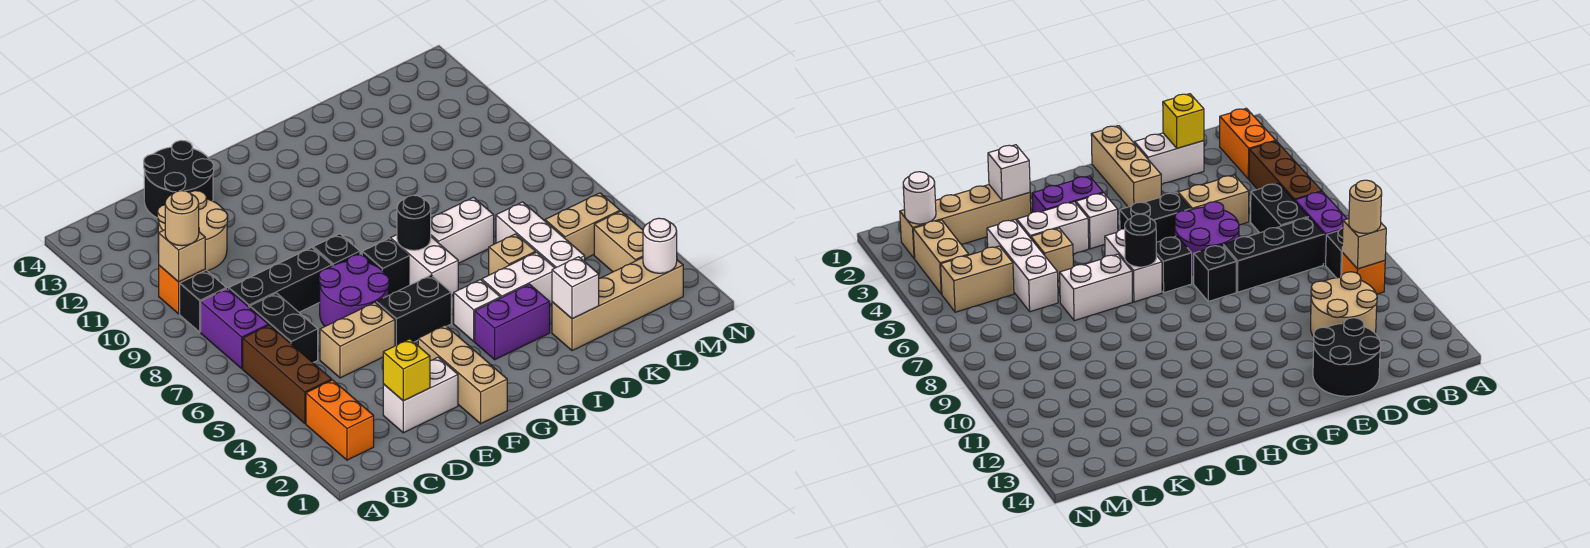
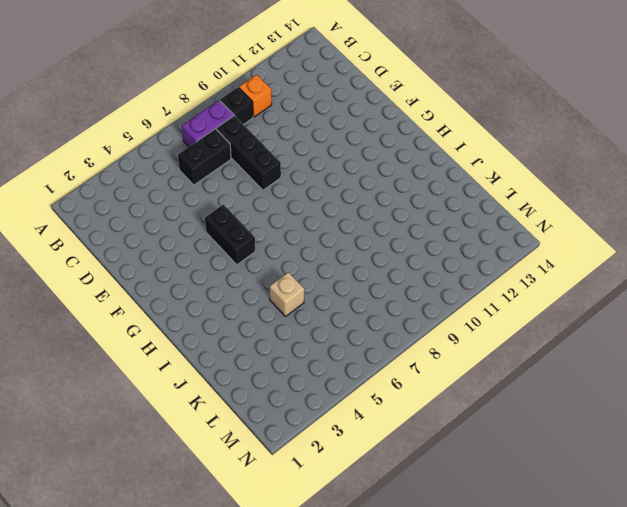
none -> orange 1x2 brick [306,380,374,460]
none -> brown 1x3 brick [243,325,332,423]
none -> tan 2x2 round brick [157,191,228,271]
none -> white 1x2 brick [383,357,458,433]

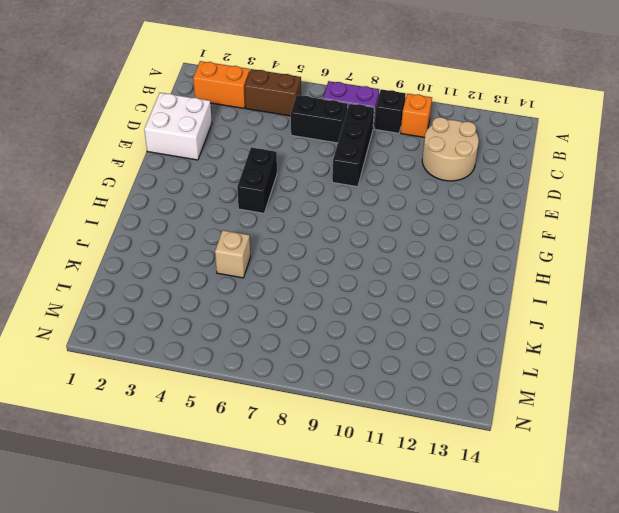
brown 1x2 brick [245,69,301,116] -> brown 1x3 brick [243,325,332,423]
white 2x2 brick [144,93,212,160] -> white 1x2 brick [383,357,458,433]
none -> tan 1x2 brick [320,302,395,378]
none -> black 2x2 round brick [144,140,214,218]
none -> purple 2x2 round brick [319,255,389,326]
none -> tan 1x3 brick [418,325,507,424]

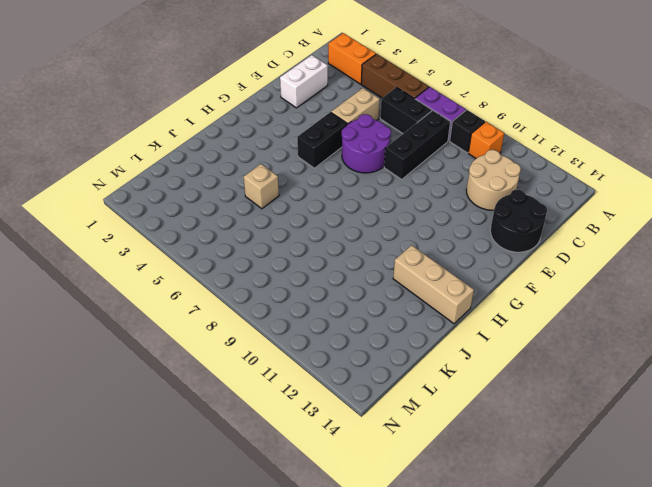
tan 1x3 brick [393,245,474,324] -> tan 1x3 brick moved to [418,325,507,424]
none -> black 1x1 brick [313,234,360,266]
none -> black 1x1 brick [362,239,409,295]
none -> purple 1x2 brick [475,284,550,360]
none -> white 1x1 brick [454,280,500,341]

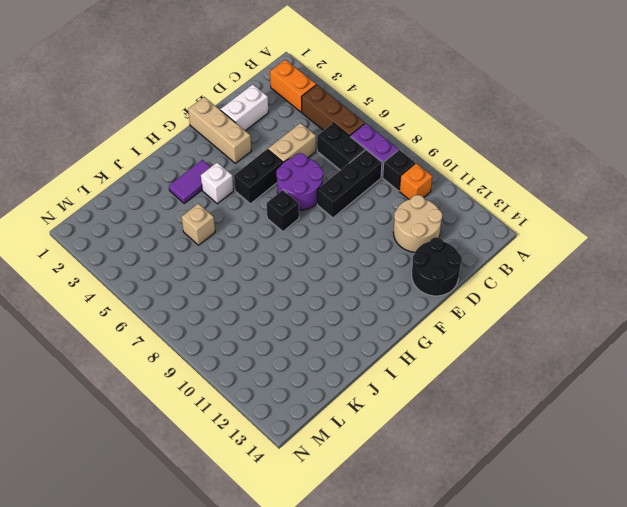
purple 1x2 tile [169,160,210,203] -> purple 1x2 brick [475,284,550,360]
none -> black 1x1 brick [313,234,360,266]
none -> white 1x2 brick [390,235,458,295]
none -> white 1x2 brick [482,252,554,304]
none -> white 1x2 brick [431,197,494,263]

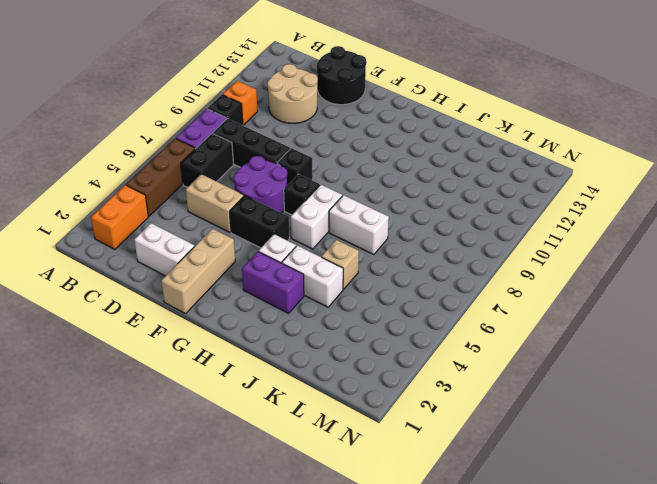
none -> tan 1x4 brick [552,258,683,351]
none -> white 1x3 brick [496,202,585,268]
none -> tan 1x2 brick [545,193,620,259]
none -> tan 1x2 brick [594,211,643,272]

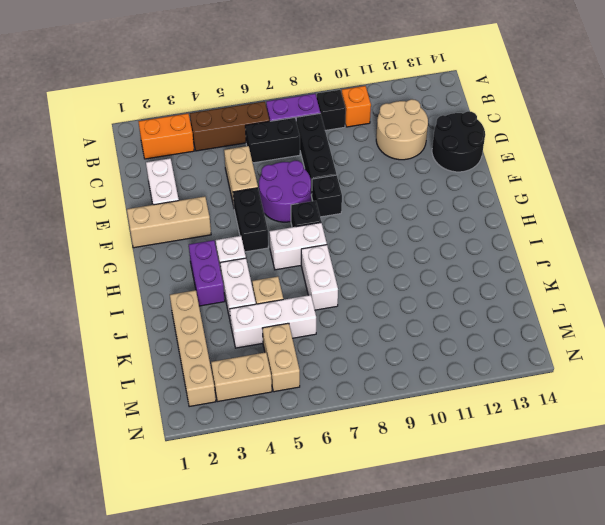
none -> tan 1x1 brick [159,230,205,282]
none -> yellow 1x1 brick [383,339,430,401]
none -> black 1x1 round brick [397,195,431,250]
none -> white 1x1 brick [552,257,599,319]

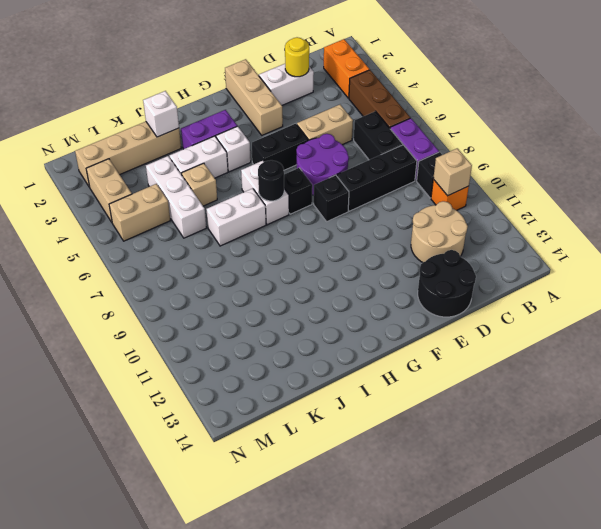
yellow 1x1 round brick [285,37,309,77] -> yellow 1x1 brick [383,339,430,401]
none -> white 1x1 round brick [643,218,677,273]
none -> tan 1x1 round brick [165,191,199,246]

